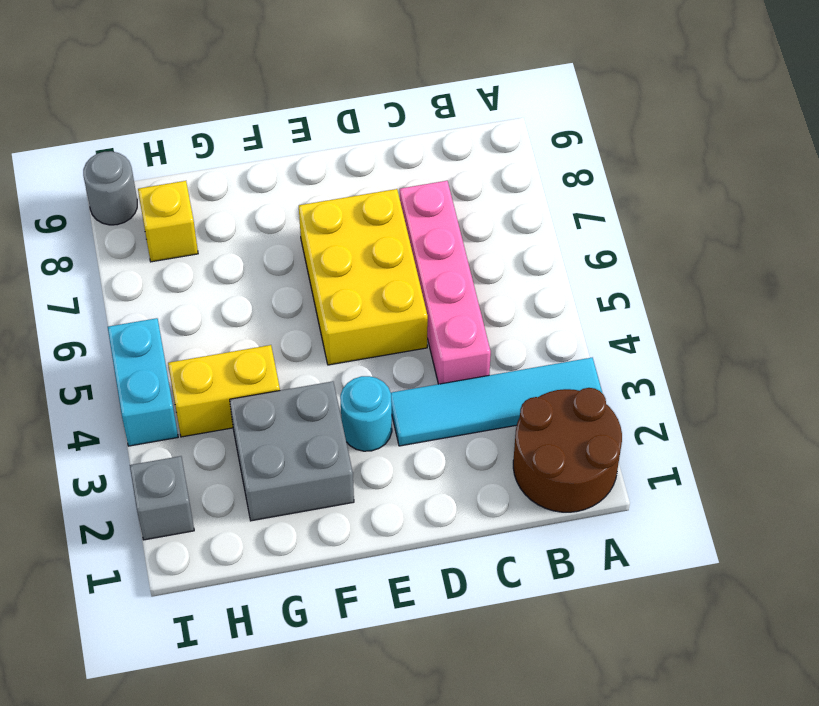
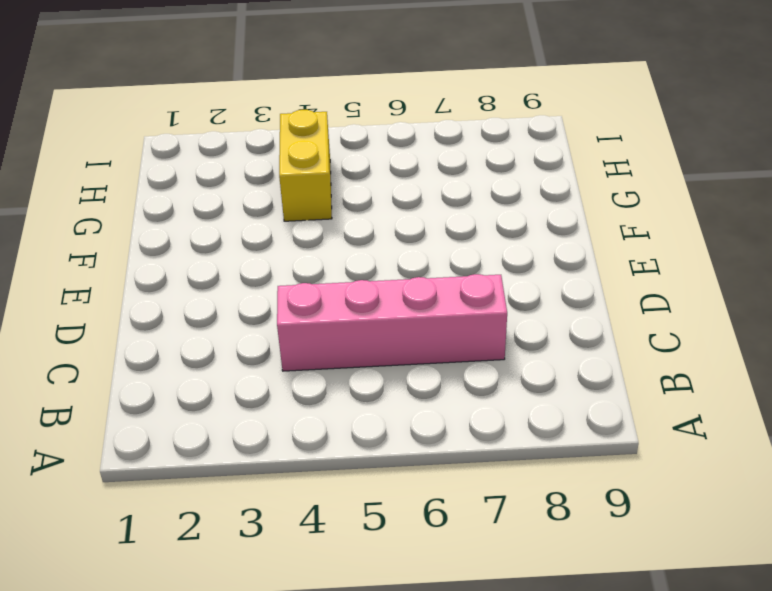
none -> brown 2x2 round brick [513,388,622,512]
none -> cyan 1x4 tile [391,358,603,446]

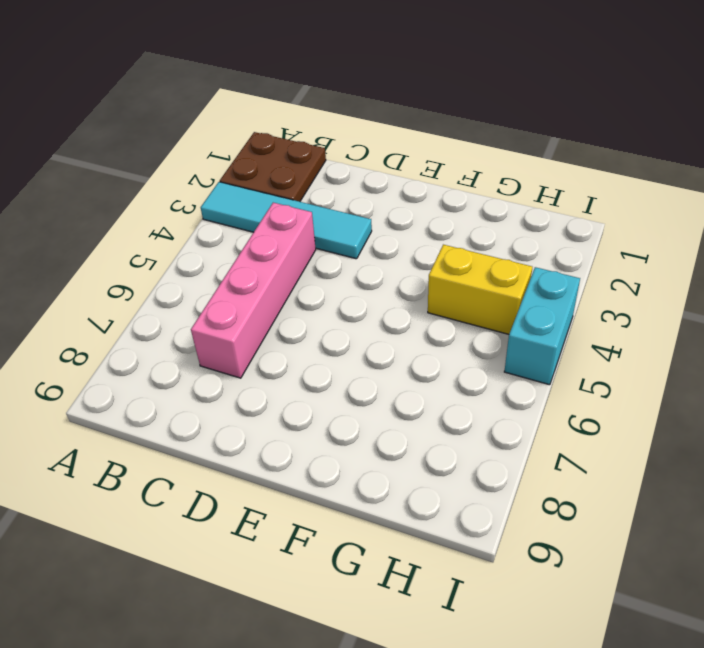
brown 2x2 plate [220,132,326,202] -> brown 2x2 round brick [513,388,622,512]
none -> yellow 2x3 brick [299,189,428,365]
none -> cyan 1x1 round brick [340,376,392,451]

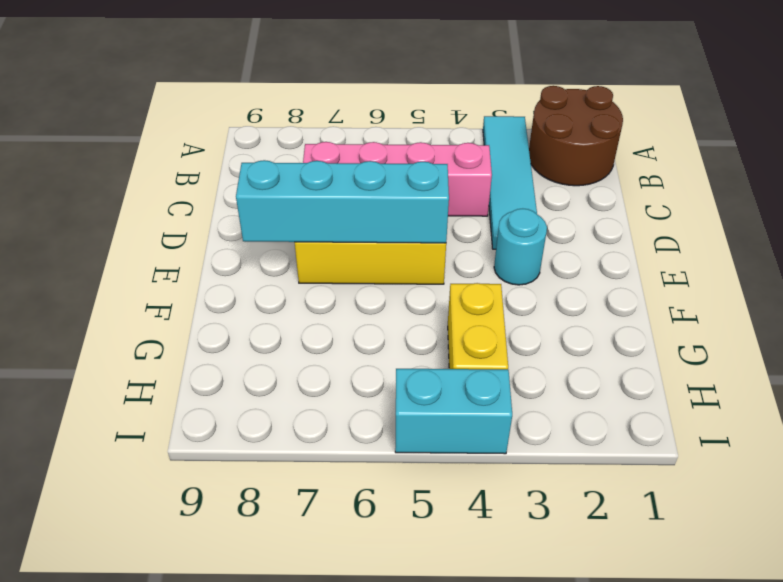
cyan 1x4 brick [236,160,449,243] -> none
none -> grey 2x2 brick [230,381,354,521]
none -> yellow 1x1 brick [138,181,198,262]

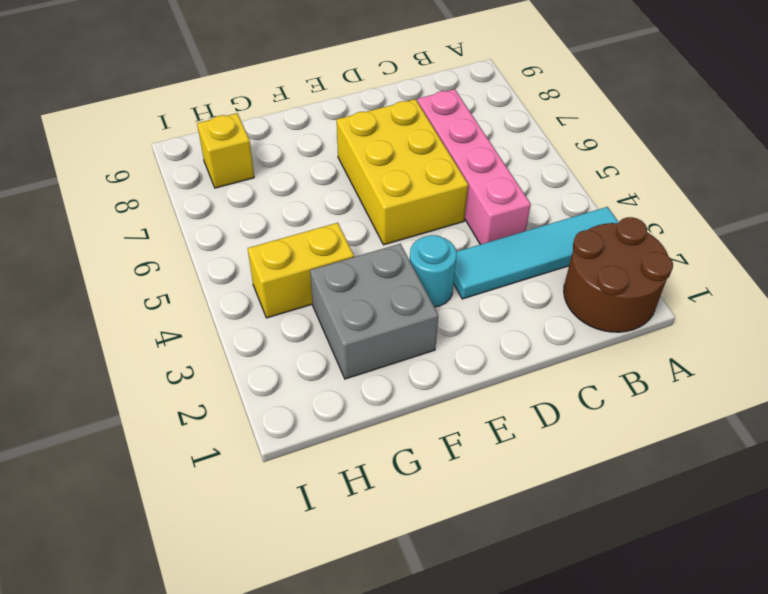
none -> grey 1x1 brick [130,456,194,540]
none -> cyan 1x2 brick [108,318,178,446]

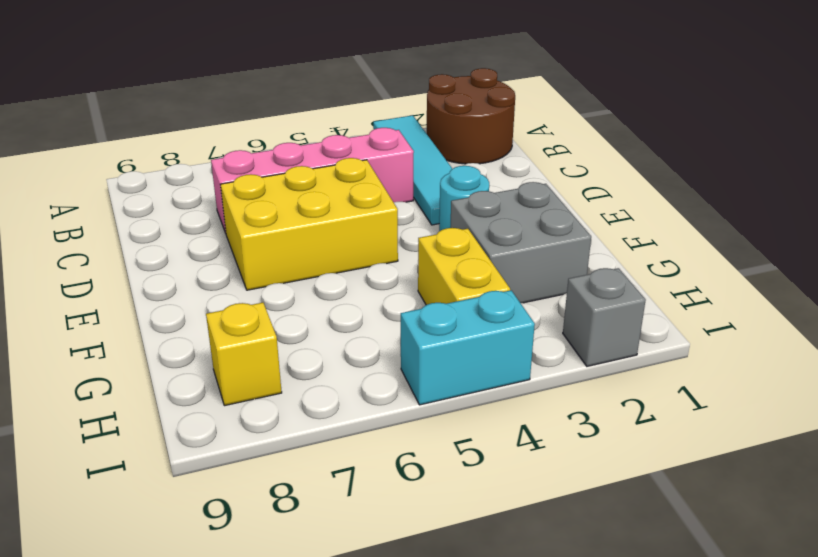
none -> grey 1x1 round brick [83,151,137,225]

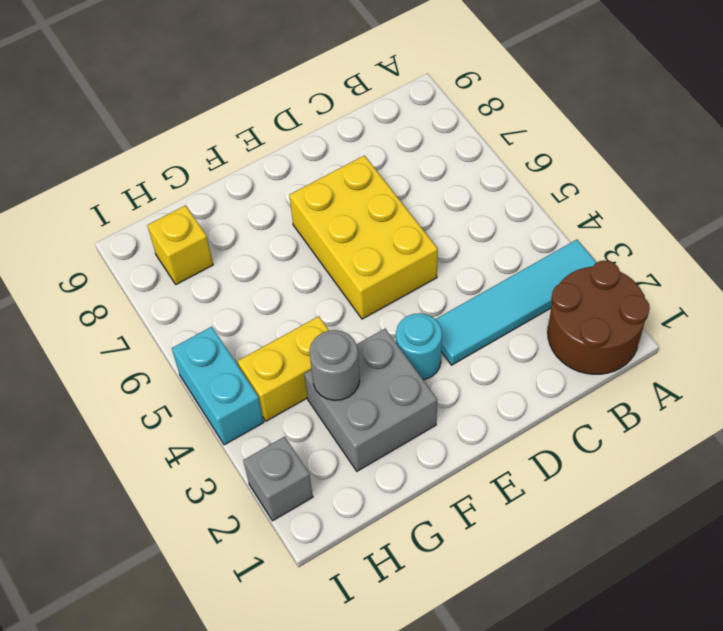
grey 1x1 round brick [309,330,360,400] -> grey 1x1 round brick moved to [83,151,137,225]
none -> pink 1x4 brick [400,181,491,384]

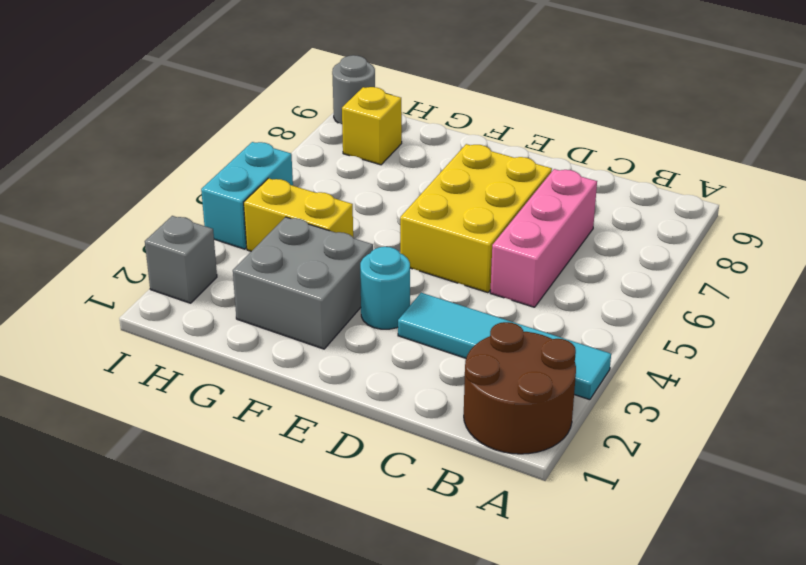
pink 1x3 brick [490,169,597,307] -> pink 1x4 brick [400,181,491,384]

